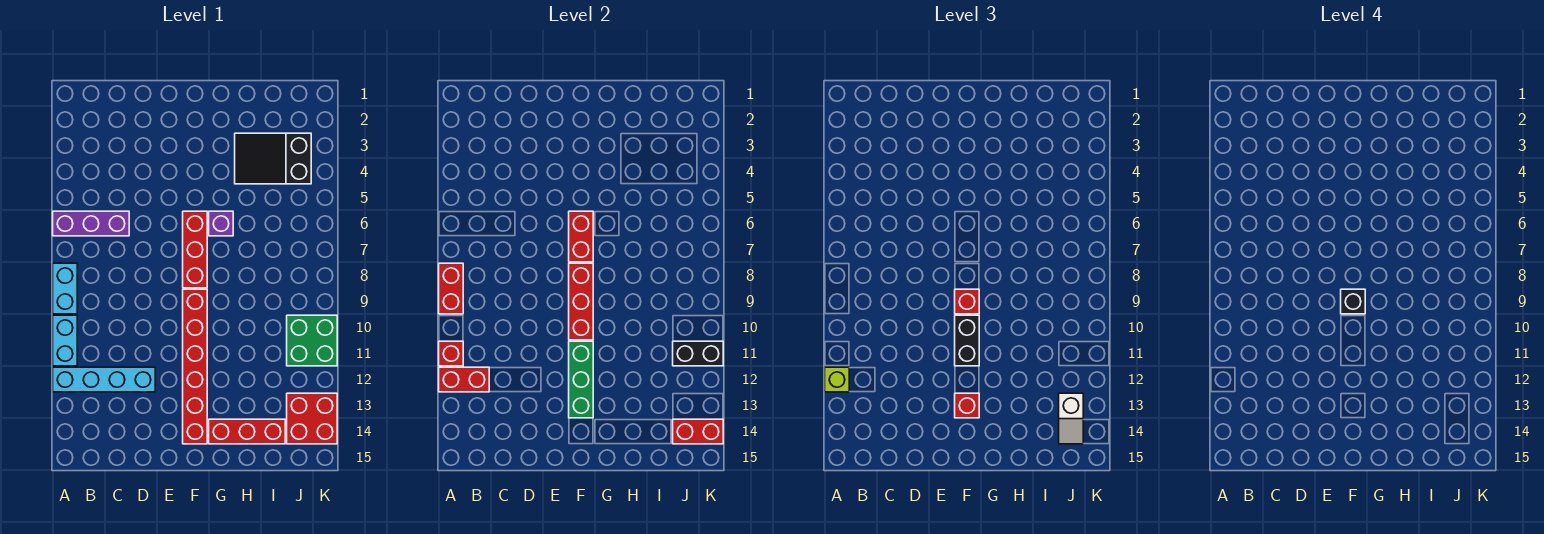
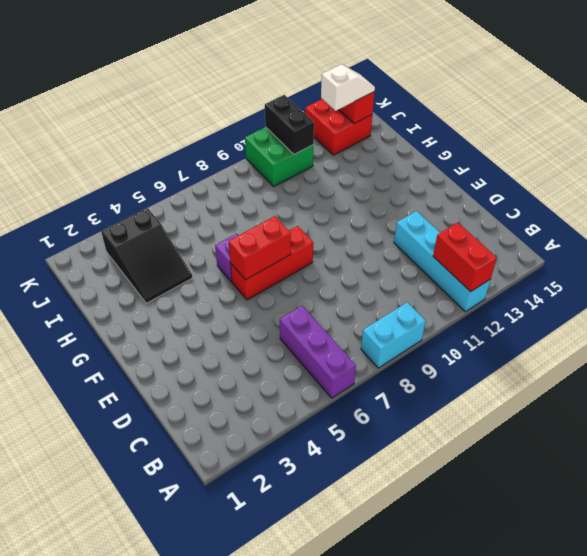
none -> cyan 1x2 brick [53,315,77,366]
none -> red 1x6 brick [183,289,207,444]
none -> red 1x3 brick [209,419,285,444]

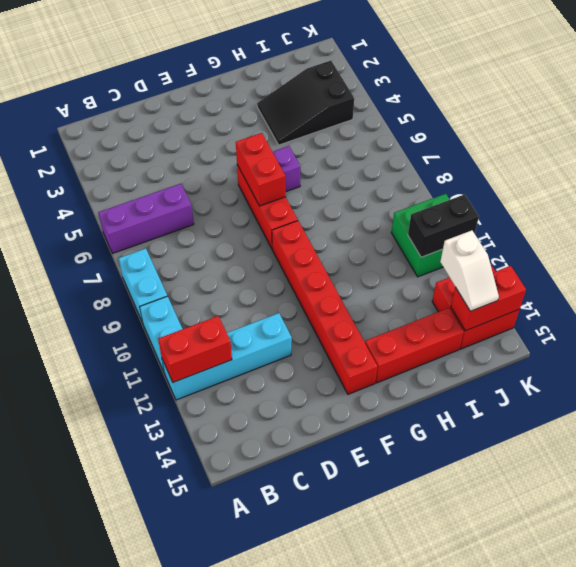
none -> red 1x2 brick [439,263,463,314]
none -> red 1x1 brick [439,341,463,366]
none -> red 1x3 brick [569,263,593,340]

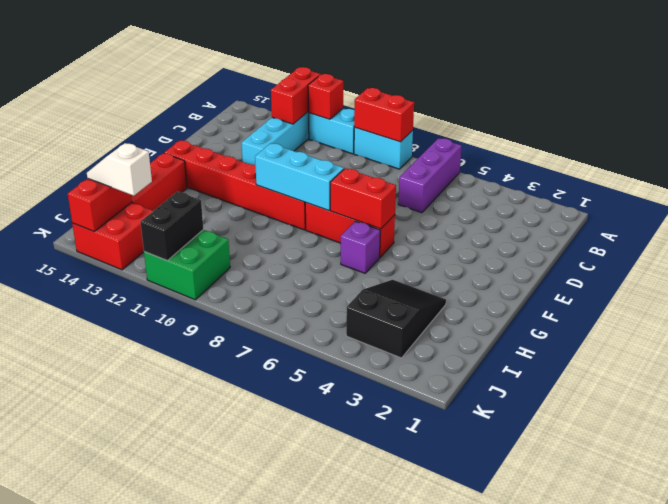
cyan 1x3 brick [255,143,344,211] -> red 1x3 brick [569,263,593,340]
none -> green 1x3 brick [569,341,593,418]
none -> lime 1x1 brick [825,367,849,392]
none -> red 1x1 brick [955,289,979,314]

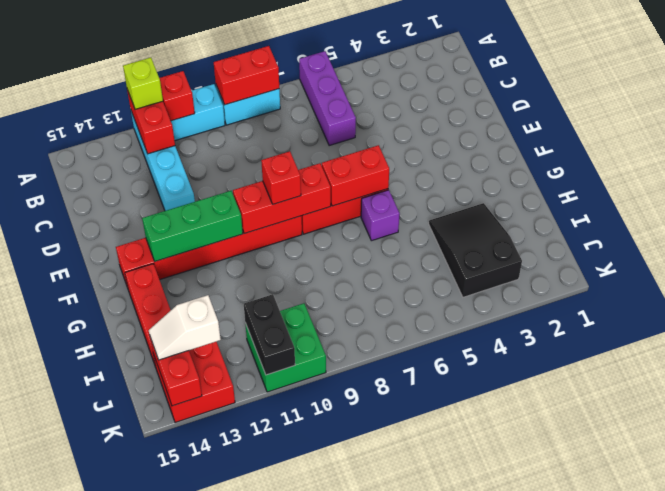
none -> black 1x2 brick [955,315,979,366]
none -> red 1x1 brick [955,393,979,418]
none -> black 1x1 brick [1341,289,1365,314]

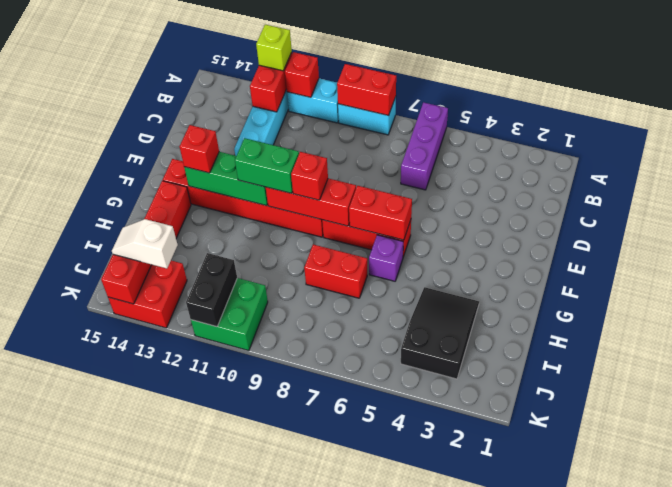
green 1x2 brick [235,138,299,193] -> black 1x2 brick [955,315,979,366]
red 1x2 brick [304,245,367,298] -> none
none -> black 1x1 brick [1341,289,1365,314]

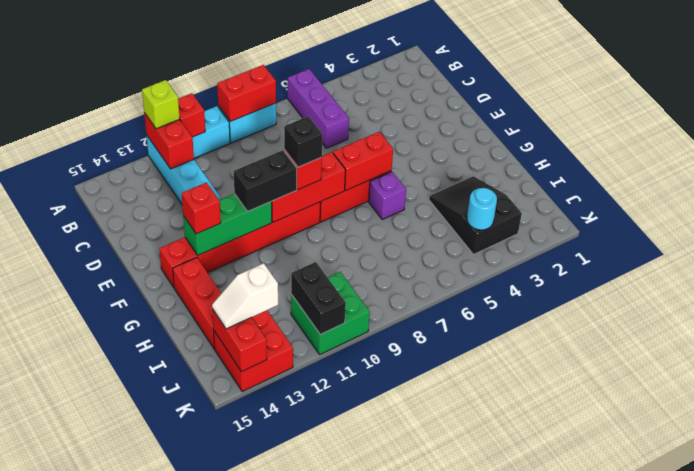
cyan 1x1 round brick [467,188,497,230] -> none

